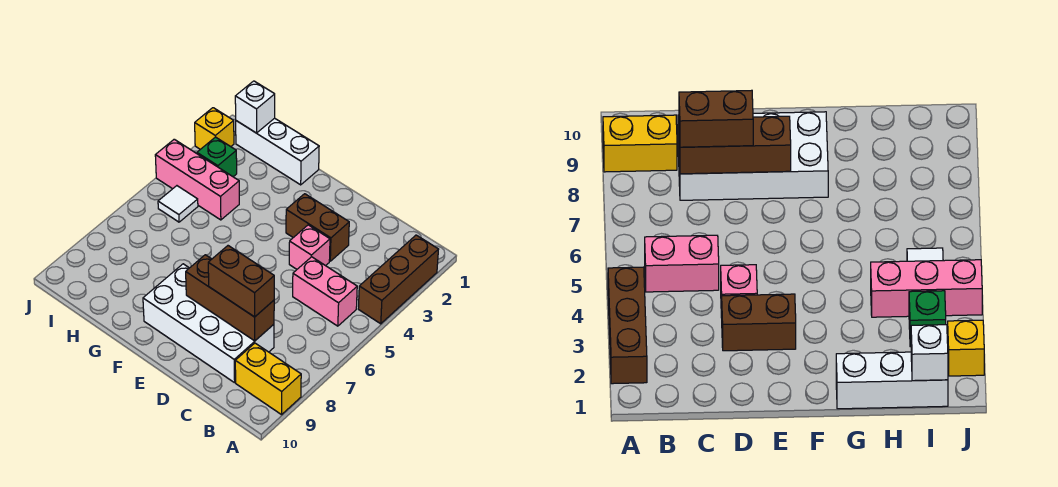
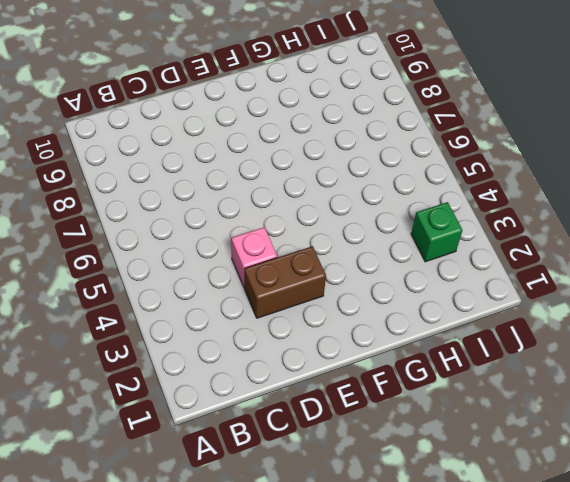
none -> brown 1x3 brick [358,235,439,324]
none -> yellow 1x2 brick [235,343,301,415]
none -> pink 1x2 brick [293,257,357,326]

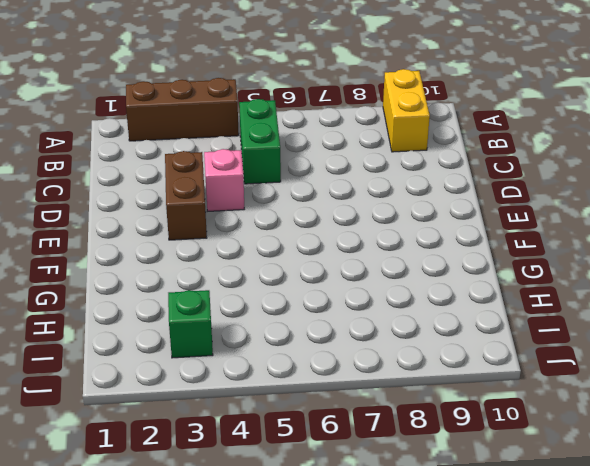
green 1x2 brick [239,99,281,184] -> pink 1x2 brick [293,257,357,326]
none -> white 2x4 brick [143,264,274,383]
none -> white 1x3 brick [236,118,319,185]
none -> pink 1x3 brick [155,139,239,220]

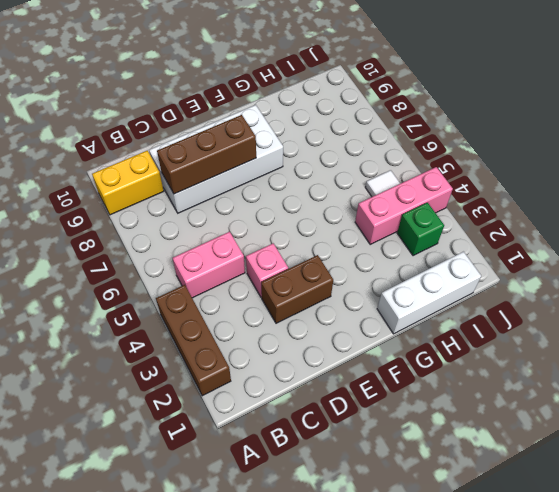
none -> yellow 1x1 brick [195,108,234,149]
none -> white 1x1 brick [235,81,275,133]
none -> brown 1x2 brick [208,246,274,317]

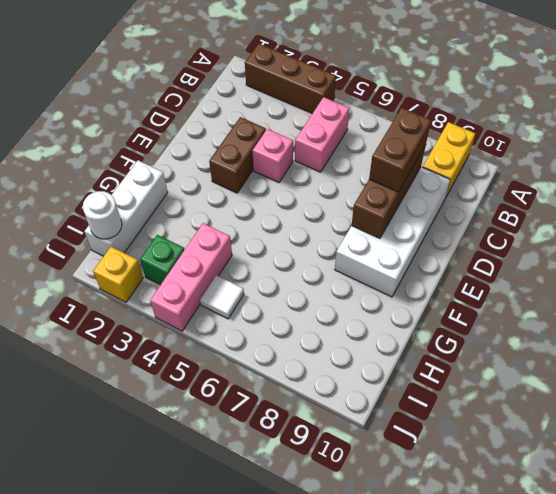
white 1x1 round brick [83,191,122,239] -> white 1x1 brick [235,81,275,133]

